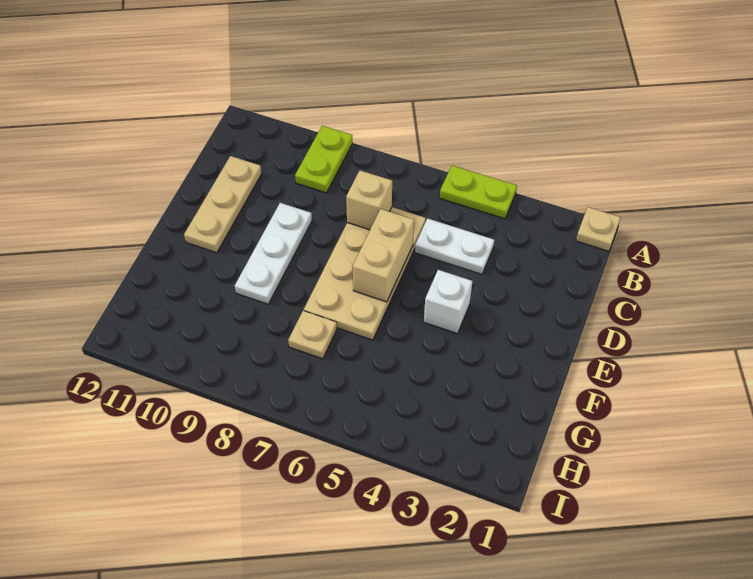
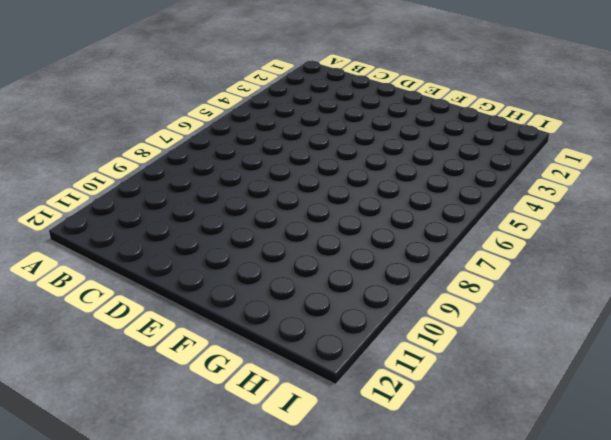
none -> tan 1x1 plate [576,207,621,251]
none -> lime 1x2 plate [440,166,517,219]

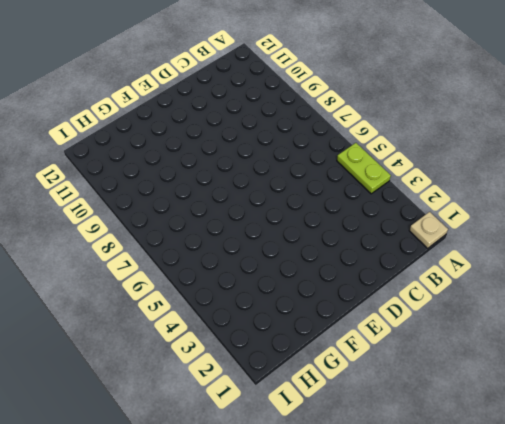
none -> lime 1x2 plate [295,126,353,193]
none -> white 1x2 plate [415,218,494,274]

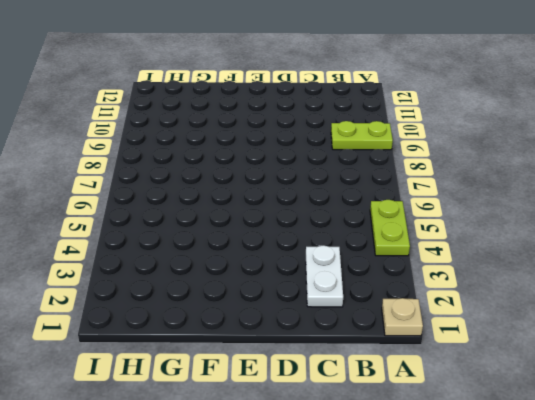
white 1x2 plate [306,245,343,307] -> white 1x2 plate moved to [415,218,494,274]
none -> tan 2x4 plate [304,207,426,340]
none -> tan 1x3 plate [184,156,262,253]

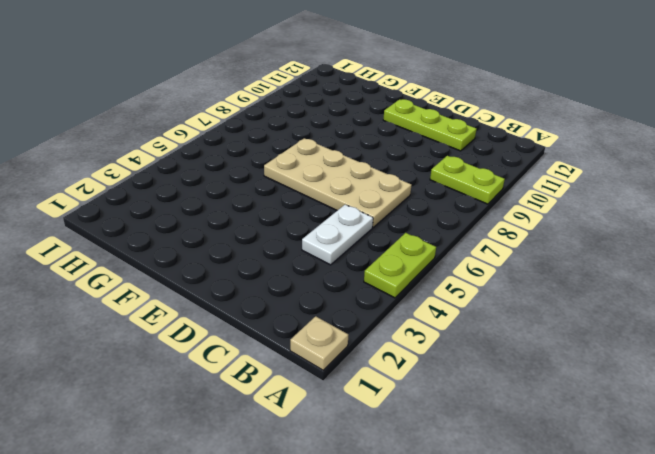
lime 1x3 plate [383,99,477,151] -> tan 1x3 plate [184,156,262,253]
none -> white 1x3 plate [235,203,312,304]
none -> white 1x1 brick [424,270,472,334]

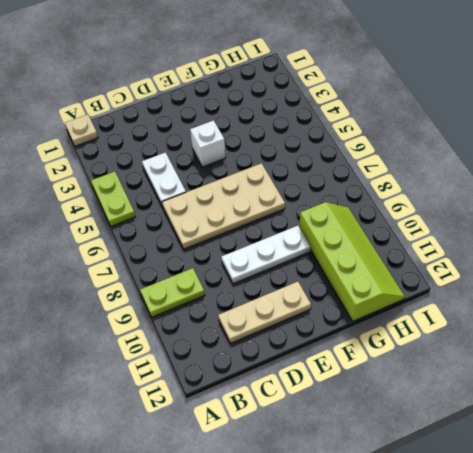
lime 2x4 slope [299,202,405,321] -> none
none -> tan 1x1 plate [288,311,337,359]
none -> tan 1x1 brick [346,170,392,230]

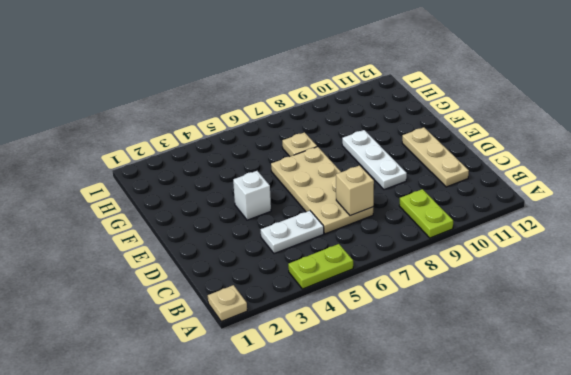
none -> tan 1x2 brick [353,209,414,302]

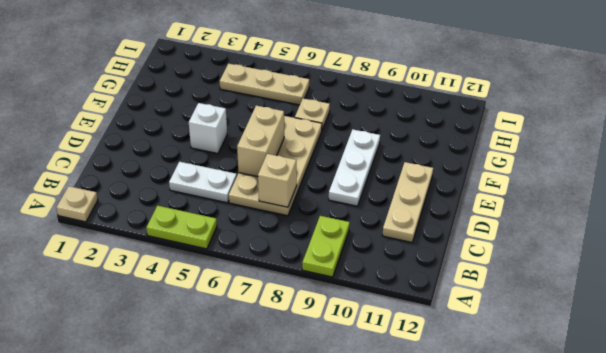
tan 1x3 plate [220,64,309,105] -> none

